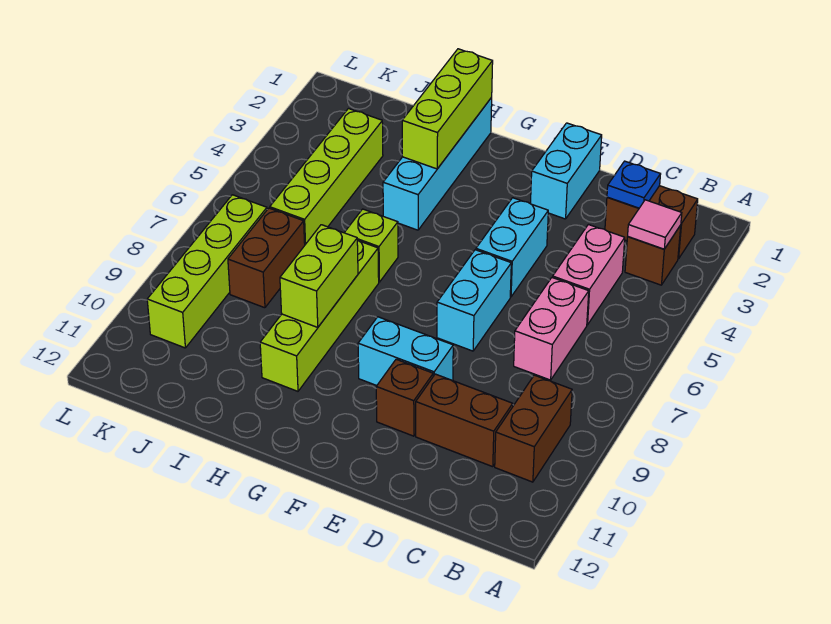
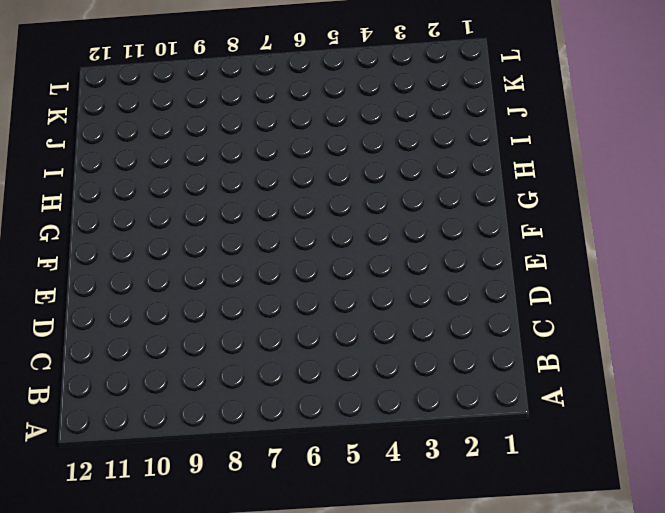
none -> brown 1x2 brick [605,186,698,259]
none -> brown 1x1 brick [625,225,681,285]
none -> brown 1x2 brick [495,375,572,482]

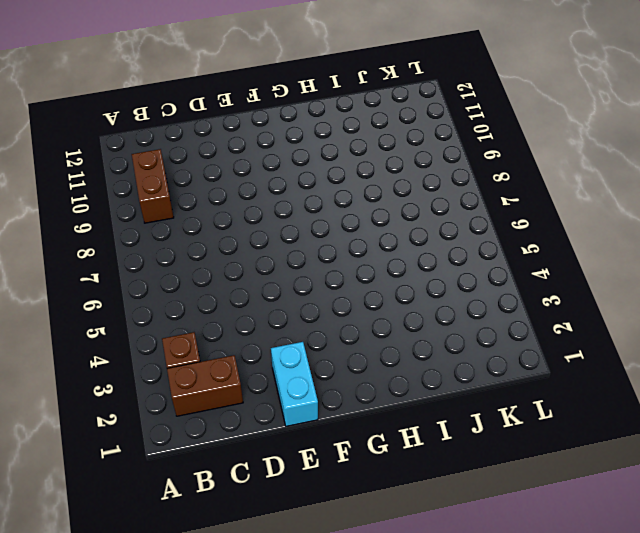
none -> pink 1x2 brick [553,225,625,325]
none -> pink 1x2 brick [514,277,589,380]
none -> brown 1x2 brick [416,374,513,467]

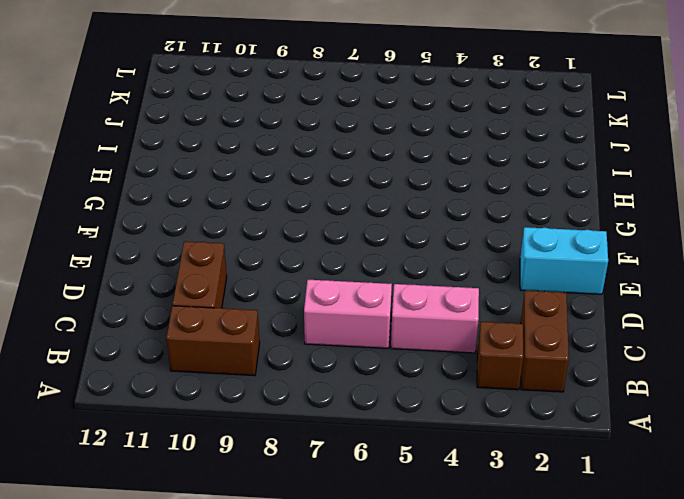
none -> cyan 1x2 brick [476,198,548,297]
none -> cyan 1x2 brick [437,250,511,351]
none -> cyan 1x2 brick [358,317,453,386]

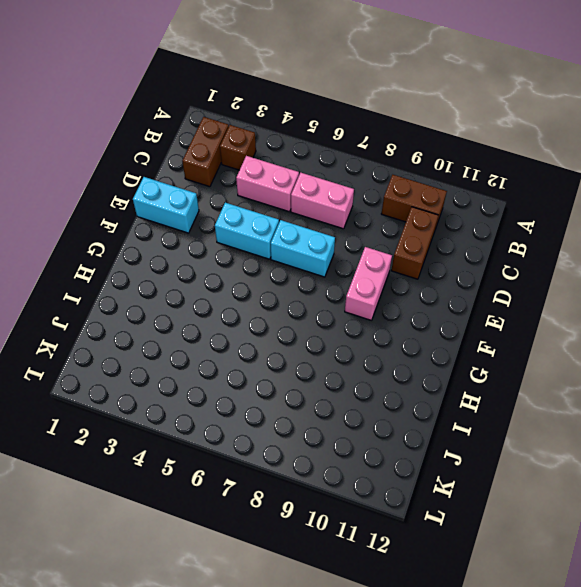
pink 1x2 brick [345,247,392,320] -> cyan 1x2 brick [358,317,453,386]
none -> brown 1x1 brick [376,359,433,436]
none -> cyan 1x4 brick [383,97,492,230]
none -> lime 1x1 brick [344,209,398,282]

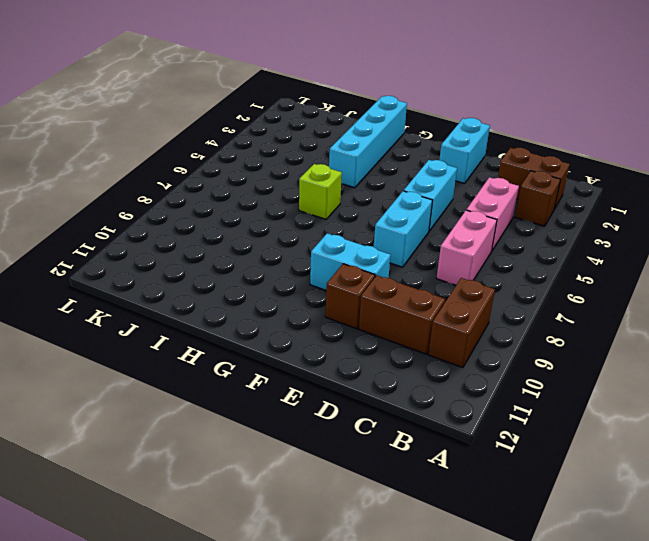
none -> lime 1x4 brick [260,240,379,391]
none -> lime 1x4 brick [270,109,383,245]
none -> brown 1x2 brick [228,208,305,308]

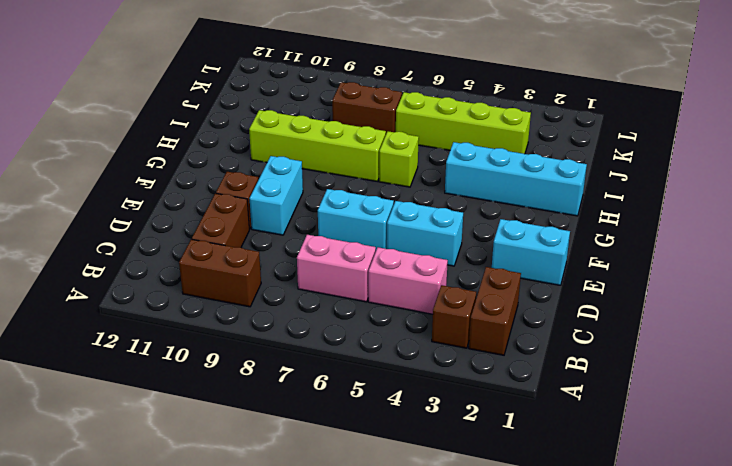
none -> lime 1x4 brick [147,195,267,348]
none -> pink 1x1 tile [628,200,682,249]
none -> blue 1x1 plate [607,161,661,208]

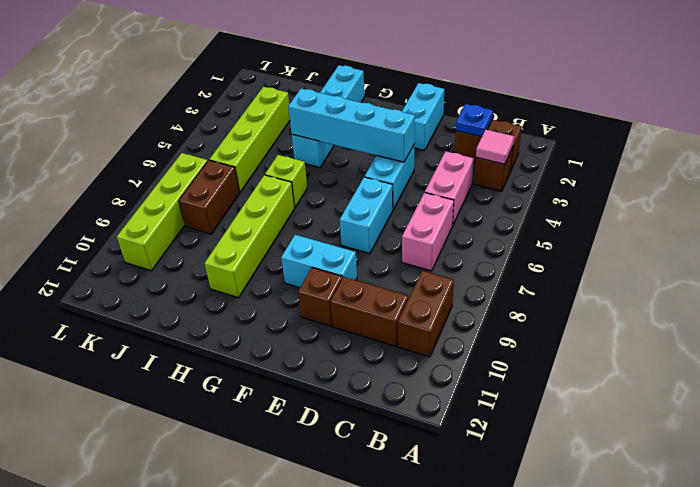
cyan 1x4 brick [288,89,415,162] -> none
none -> lime 1x3 brick [402,49,493,169]
none -> lime 1x2 brick [280,225,358,327]

